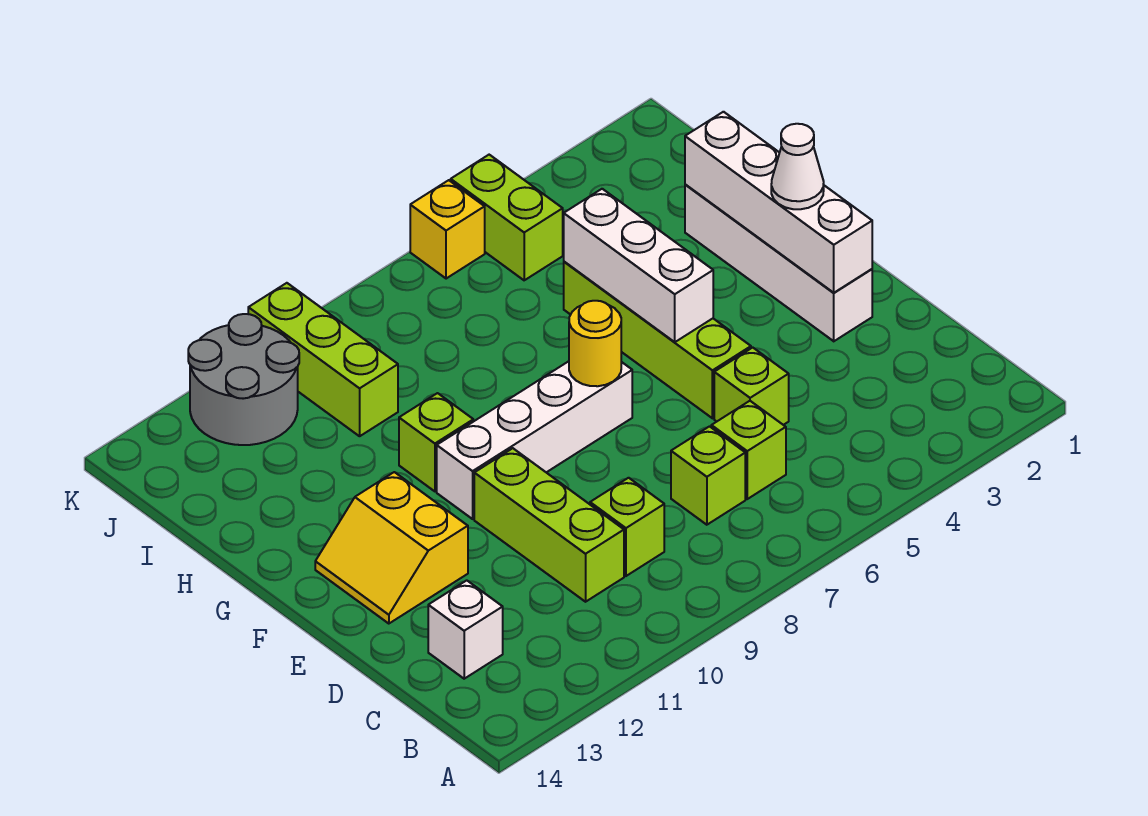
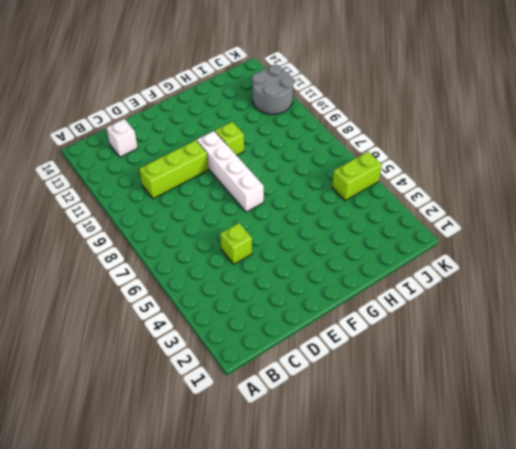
none -> lime 1x1 brick [711,401,786,499]
none -> lime 1x1 brick [671,426,745,525]
none -> lime 1x1 brick [590,478,664,576]

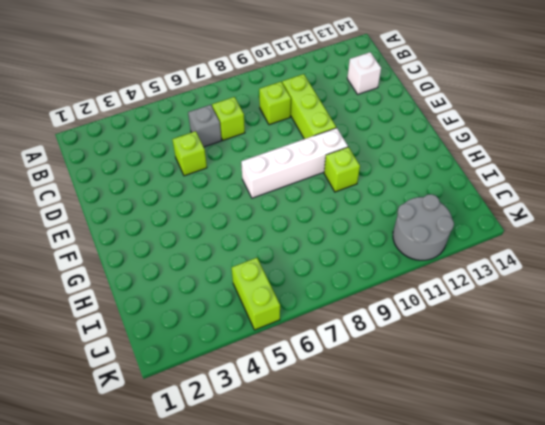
grey 1x1 brick [188,105,222,147] -> lime 1x1 brick [711,401,786,499]
none -> white 1x4 brick [685,184,872,341]
none -> lime 1x4 brick [564,262,751,418]
none -> yellow 2x2 slope [315,472,468,624]

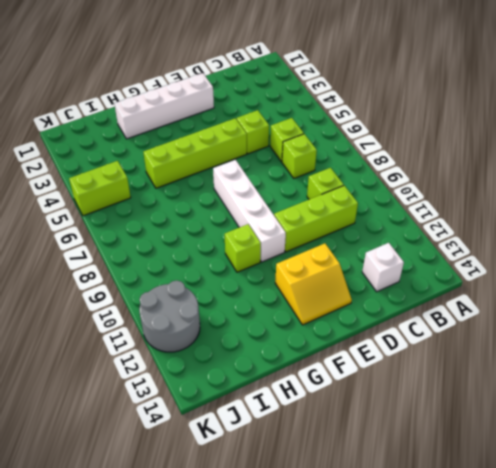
none -> lime 1x3 brick [248,283,398,436]
none -> yellow 1x1 brick [410,180,485,279]
none -> white 1x4 brick [685,112,872,293]

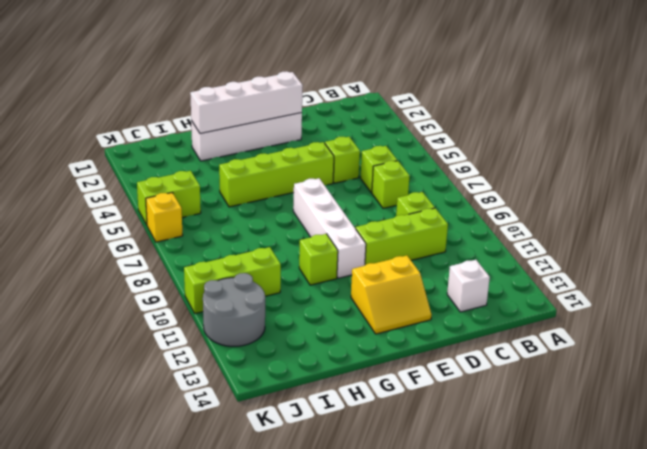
none -> white 1x3 brick [564,189,713,342]
none -> yellow 1x1 round brick [569,301,621,386]
none -> white 1x1 cone [771,124,824,209]

